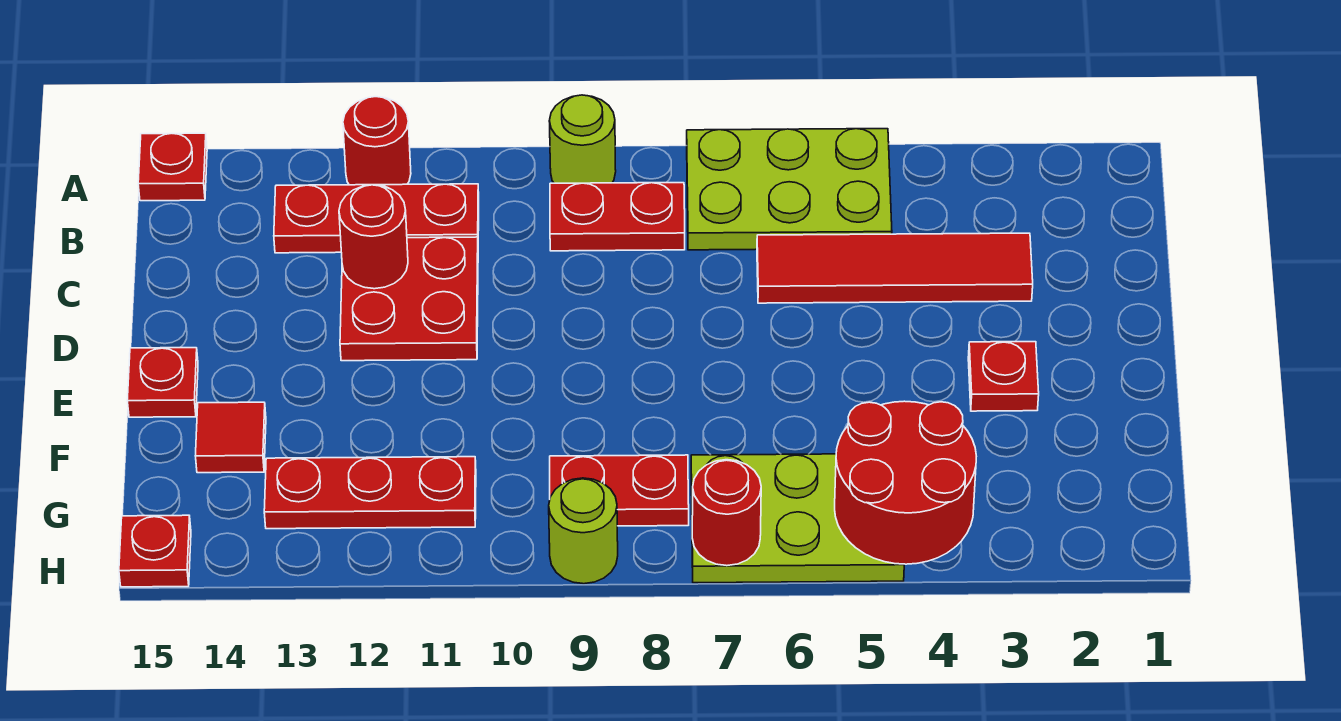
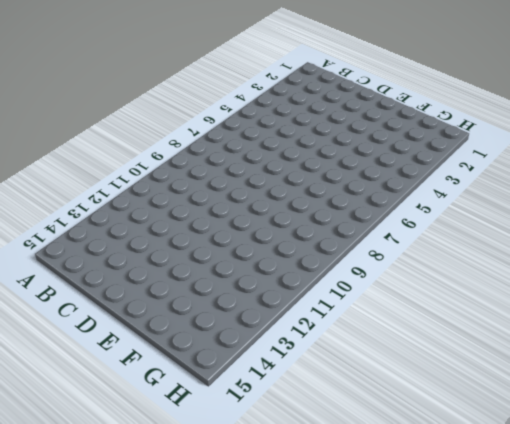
none -> lime 2x3 plate [687,129,892,250]
none -> lime 1x1 round brick [549,95,616,183]
none -> red 1x1 round brick [343,97,411,185]

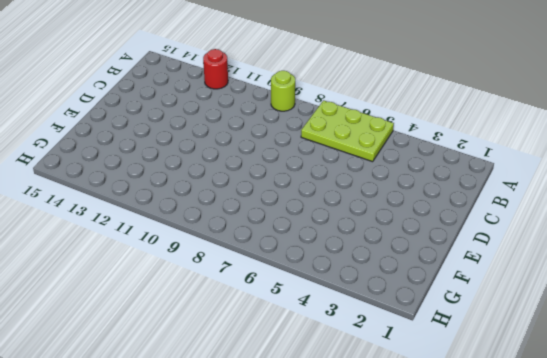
none -> red 1x1 plate [138,133,207,201]
none -> red 1x2 plate [550,183,685,251]
none -> red 1x3 plate [274,184,479,253]

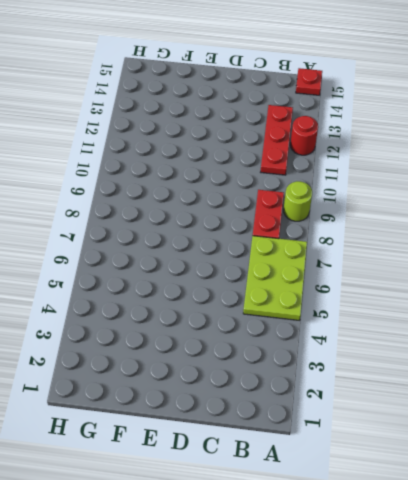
none -> red 1x4 tile [757,233,1033,303]
none -> red 2x2 plate [340,237,478,361]
none -> red 1x1 plate [968,342,1039,411]

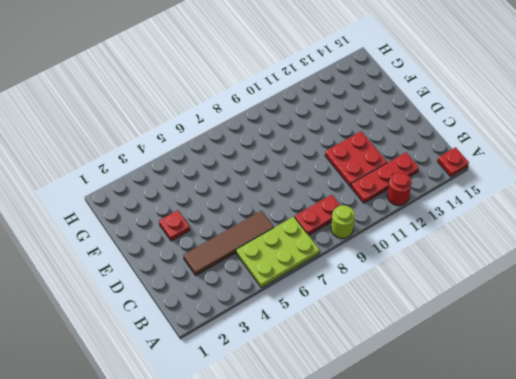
brown 1x4 tile [183,211,274,275] -> red 1x4 tile [757,233,1033,303]
none -> red 1x1 plate [127,348,198,417]
none -> red 1x1 tile [195,402,266,473]
none -> lime 2x3 plate [691,454,904,583]

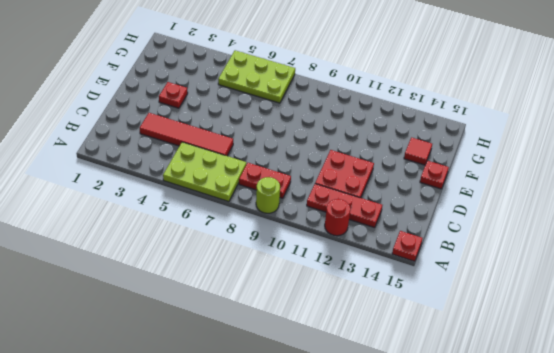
none -> red 1x2 plate [550,455,689,526]
none -> red 1x3 plate [264,457,476,529]
none -> lime 1x1 round brick [549,478,618,584]

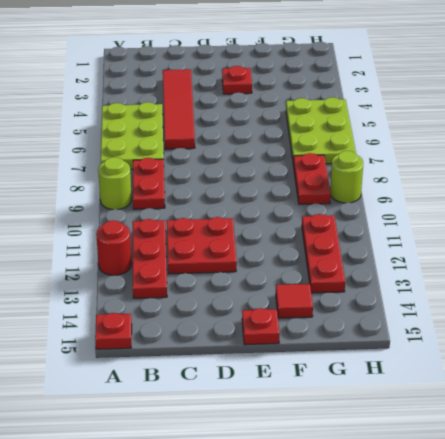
none -> red 1x1 plate [119,515,191,587]
none -> red 1x1 round brick [339,185,408,289]
none -> red 2x2 round brick [835,401,976,564]

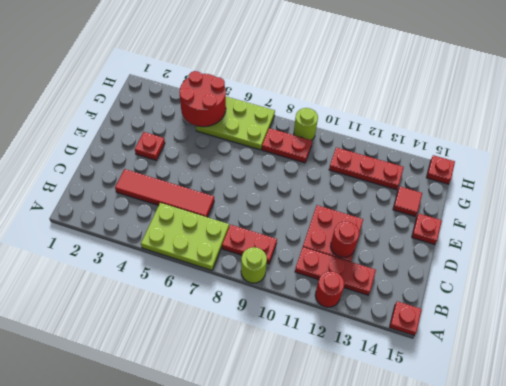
none -> red 1x1 round brick [692,460,761,566]

